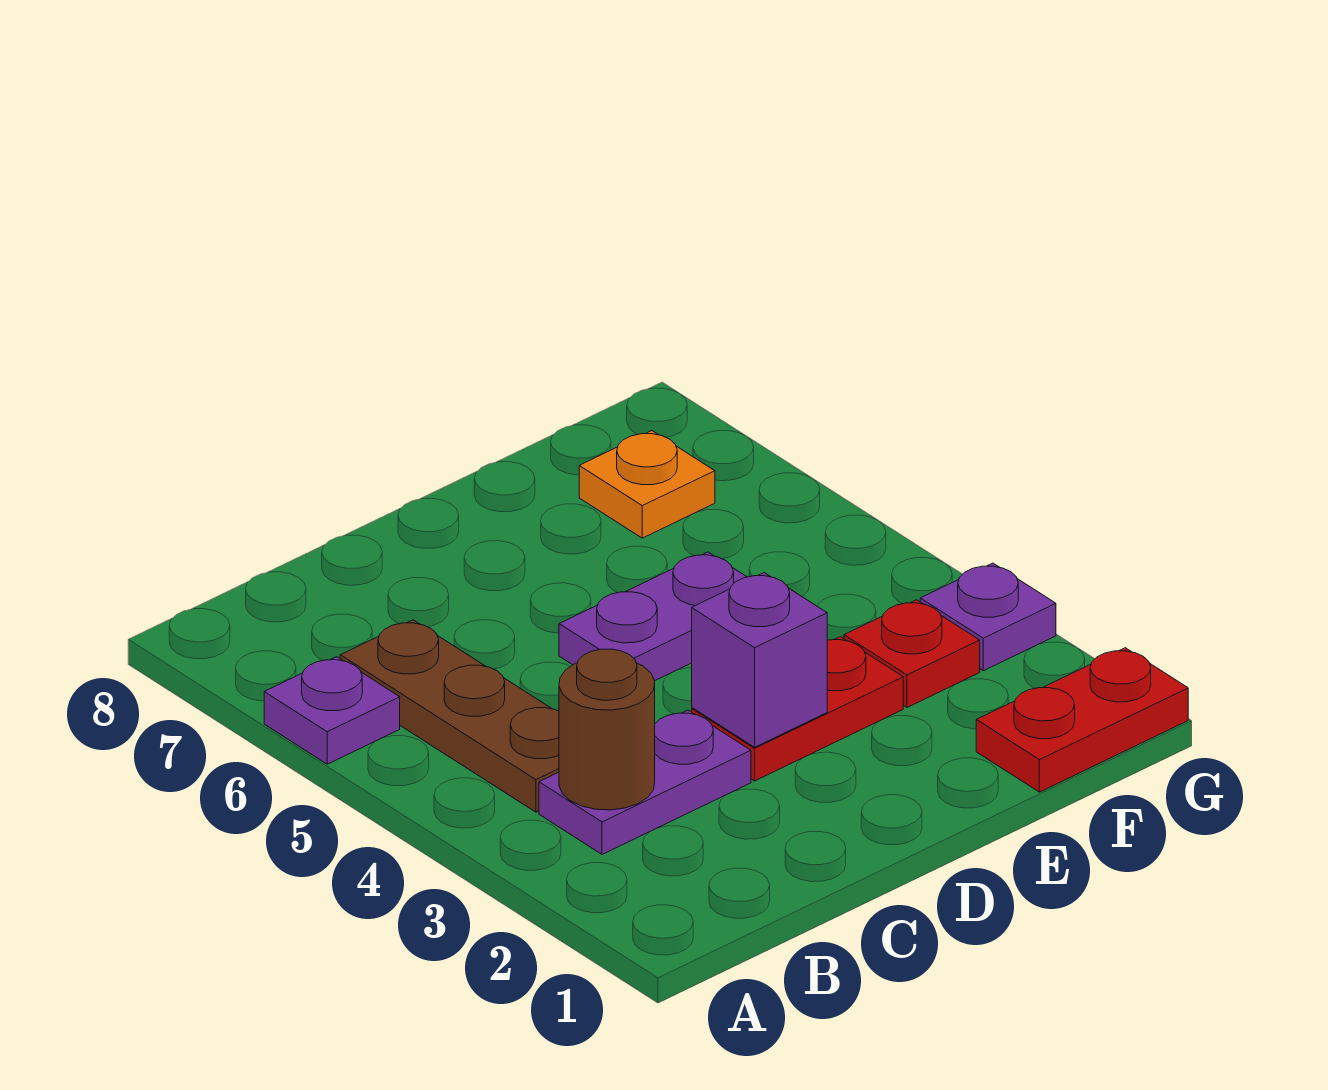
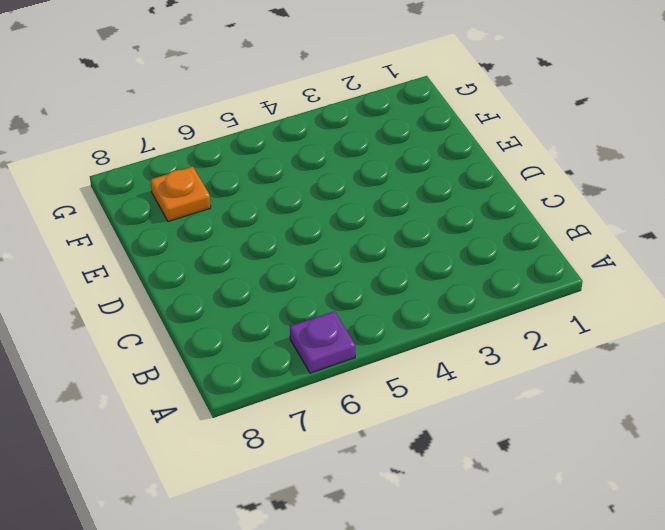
none -> purple 1x2 plate [539,710,751,854]
none -> brown 1x3 plate [340,620,559,812]

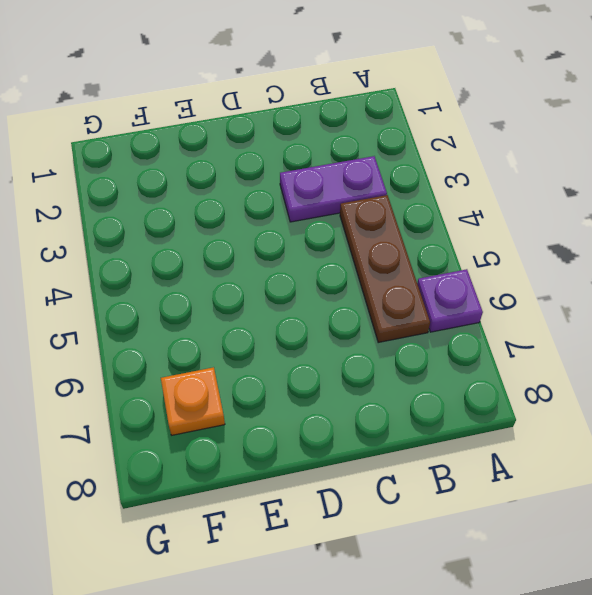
none -> red 1x2 plate [692,637,903,781]
none -> purple 1x2 plate [559,552,747,681]

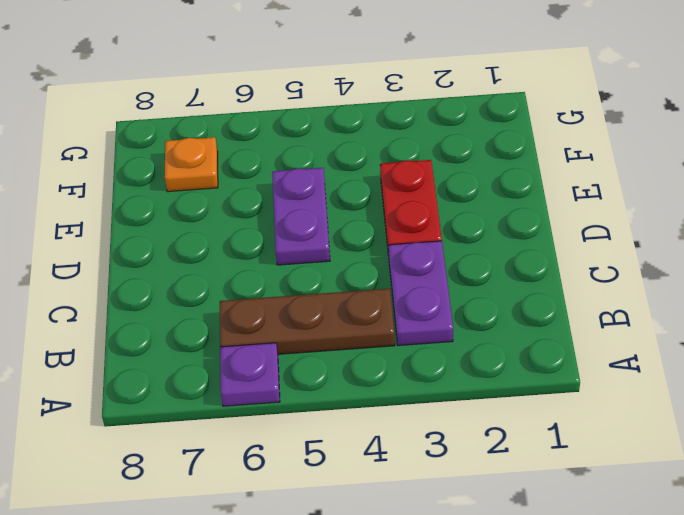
none -> red 1x2 plate [976,648,1188,792]
none -> red 1x1 plate [844,600,980,707]

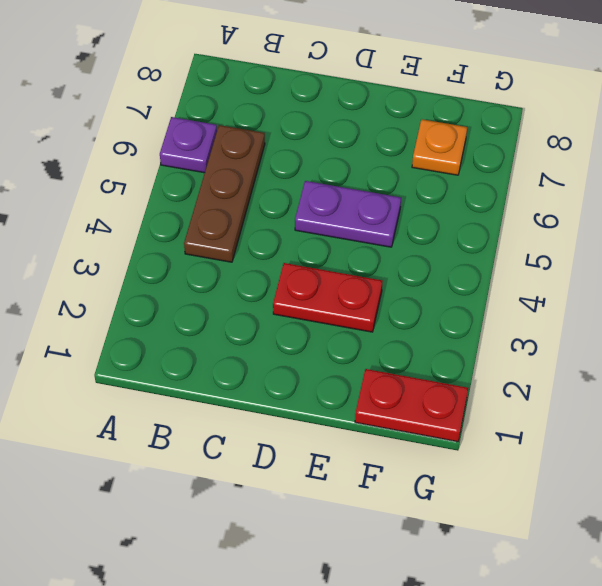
none -> purple 1x2 plate [539,710,751,854]
none -> red 1x1 plate [844,600,980,707]

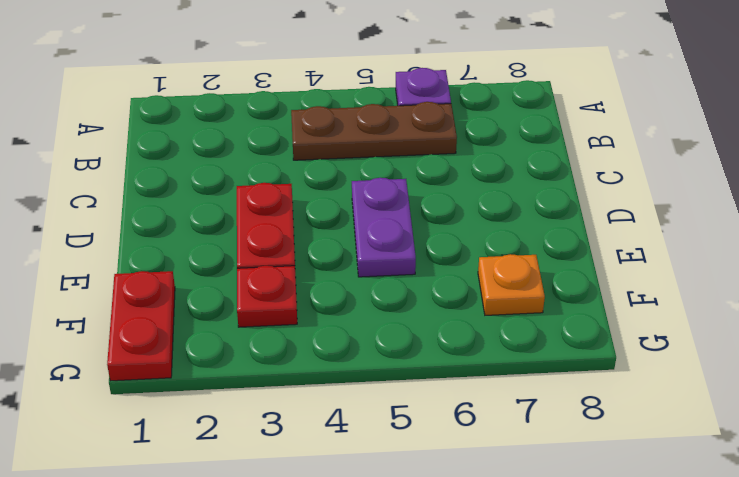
none -> purple 1x2 plate [539,710,751,854]
none -> purple 1x1 plate [920,563,1056,671]

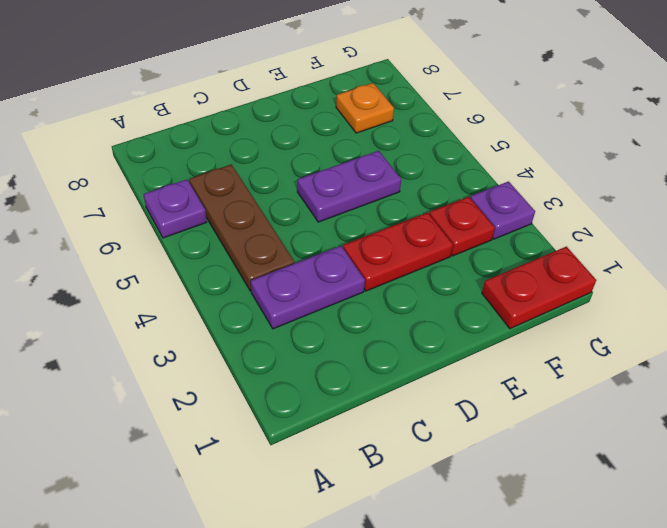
none -> brown 1x1 round brick [559,649,655,810]
none -> purple 1x1 brick [692,573,827,747]

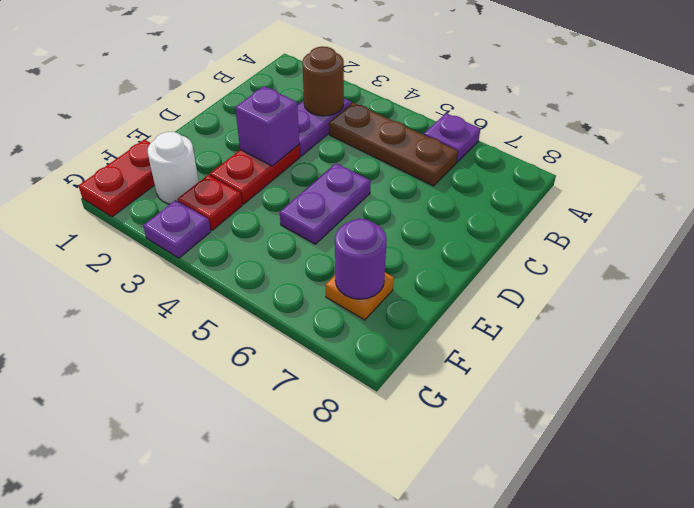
white 1x1 round brick [148,132,199,204] -> none
purple 1x1 round brick [335,219,387,299] -> none

